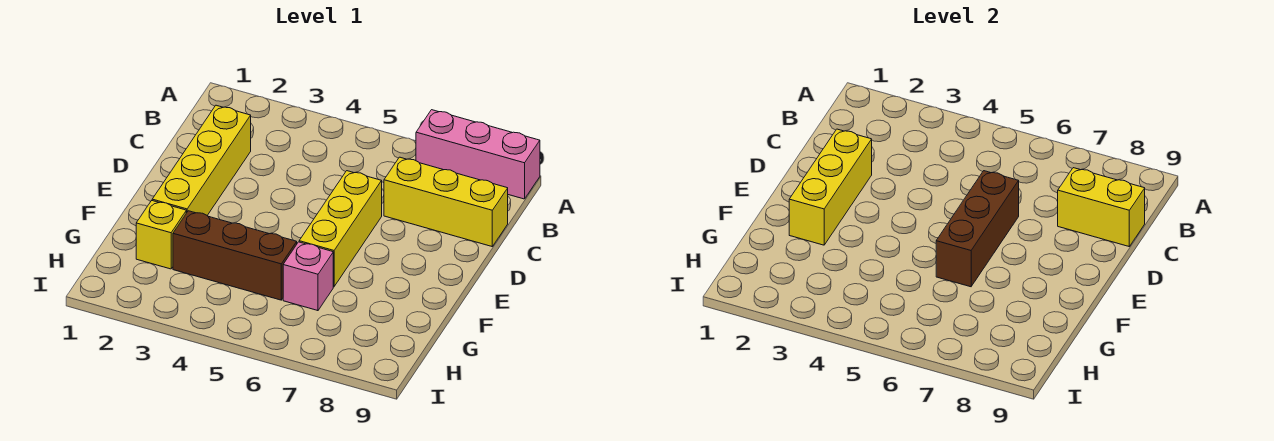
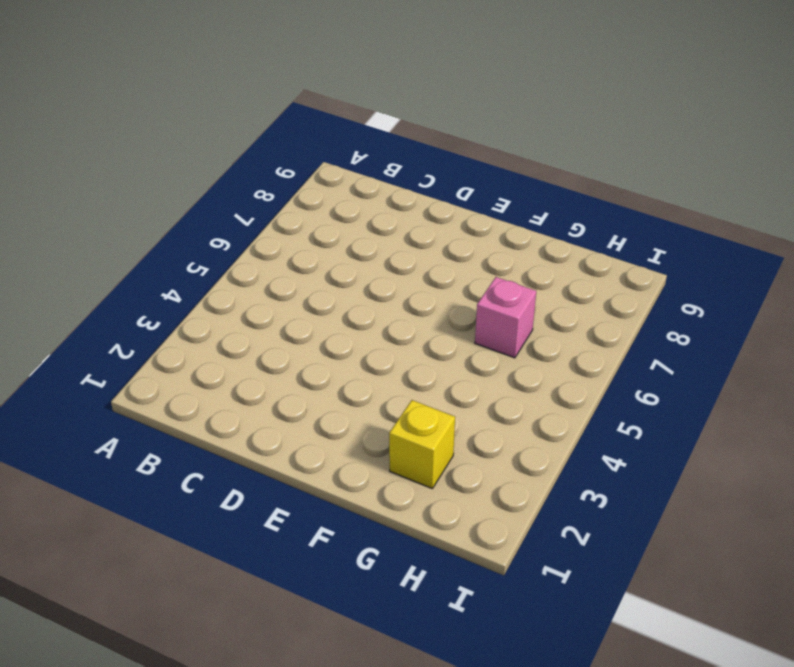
none -> pink 1x3 brick [416,110,540,199]
none -> yellow 1x4 brick [152,105,251,215]

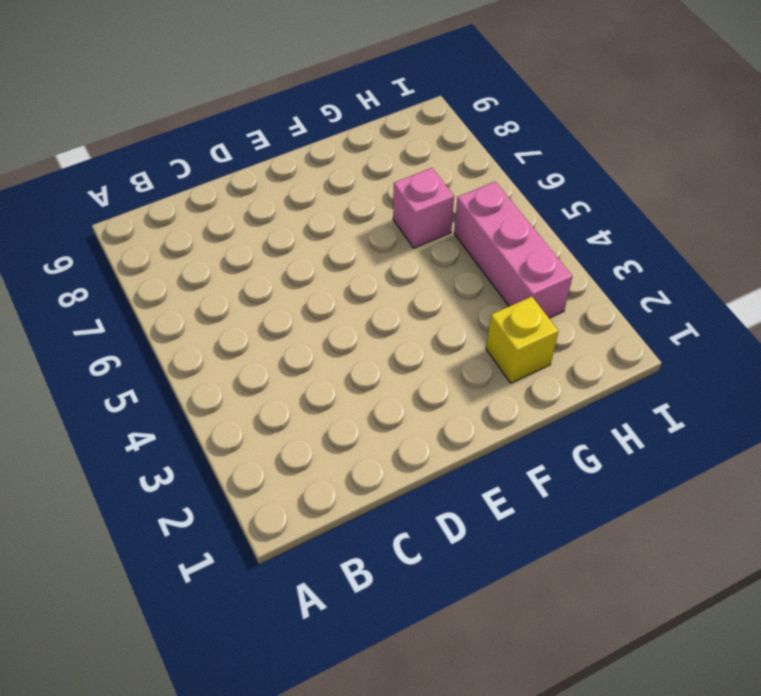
pink 1x3 brick [454,182,572,318] -> pink 1x3 brick moved to [416,110,540,199]
none -> yellow 1x4 brick [152,105,251,215]
none -> yellow 1x3 brick [384,157,508,246]

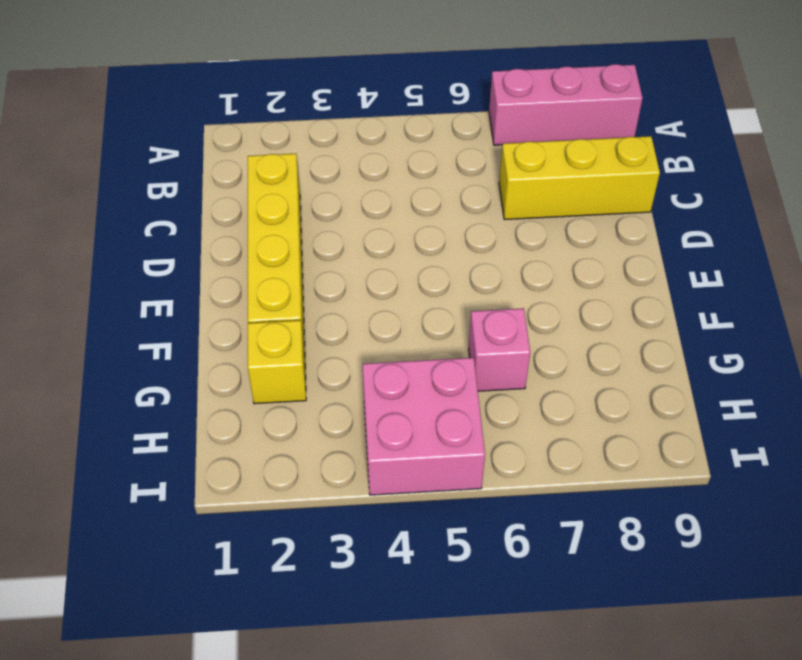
pink 2x2 brick [363,358,485,495] -> none
none -> yellow 1x3 brick [299,171,382,287]
none -> brown 1x3 brick [173,211,297,300]

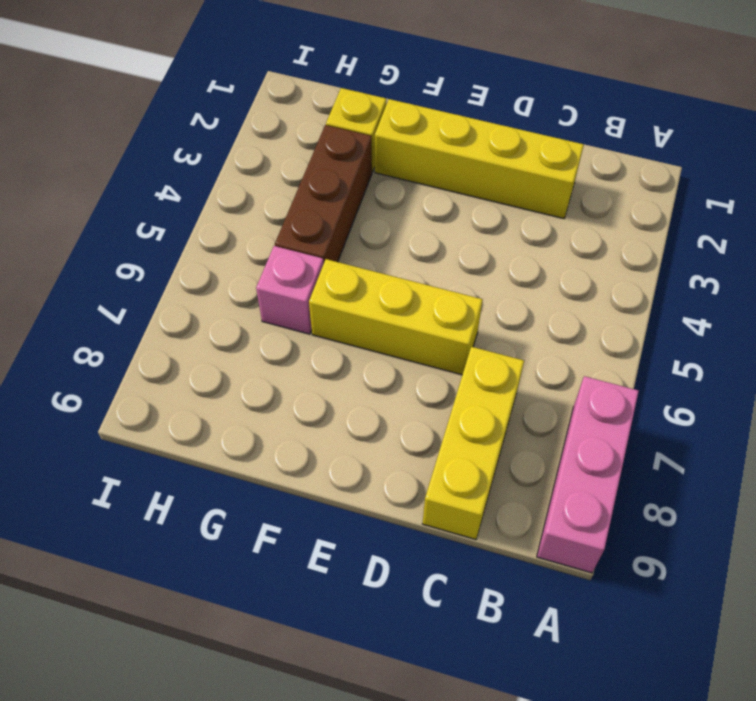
none -> yellow 1x2 brick [1058,168,1145,246]
none -> yellow 1x3 brick [789,129,872,245]

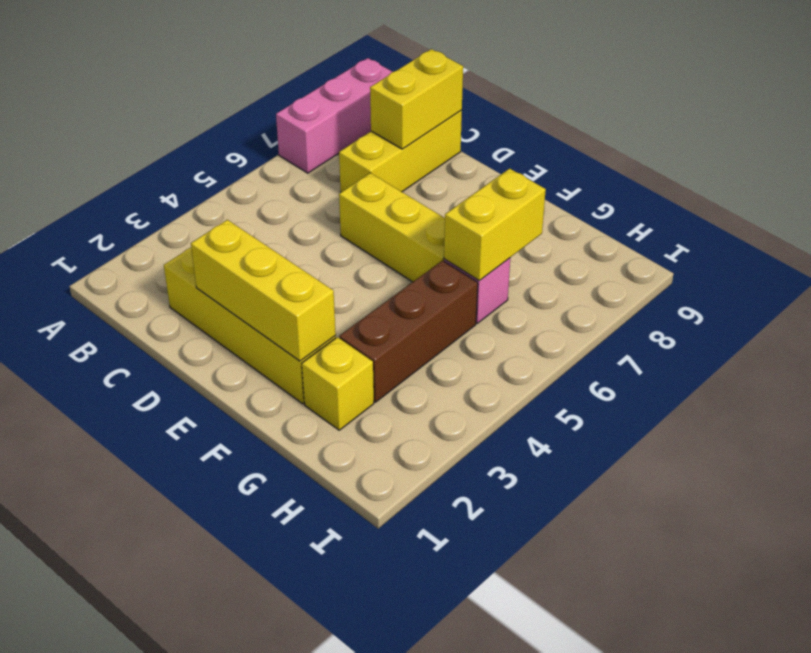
yellow 1x2 brick [444,169,546,280] -> none
none -> brown 1x3 brick [936,171,1019,287]

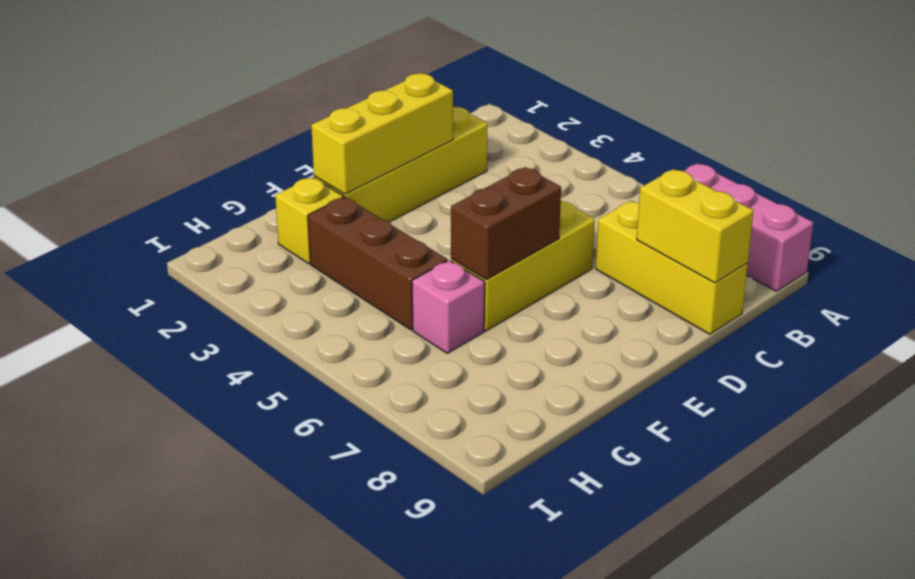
brown 1x2 brick [451,167,561,280] -> brown 1x3 brick [936,171,1019,287]

